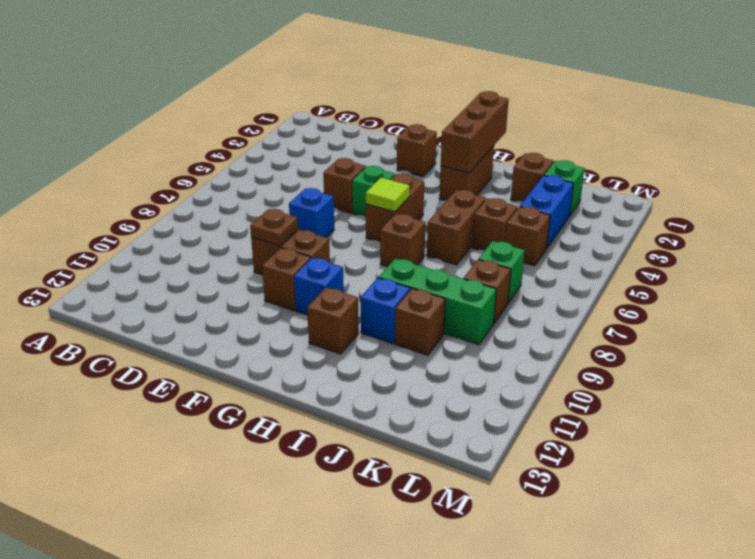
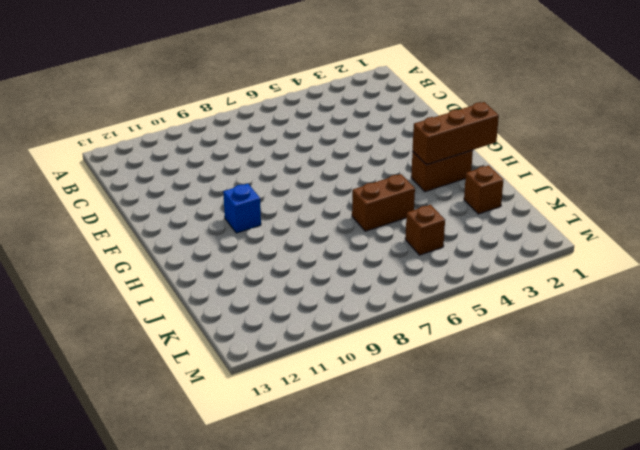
none -> brown 1x1 brick [323,158,366,213]
none -> blue 1x1 brick [289,188,334,238]
none -> brown 1x2 brick [251,229,330,275]

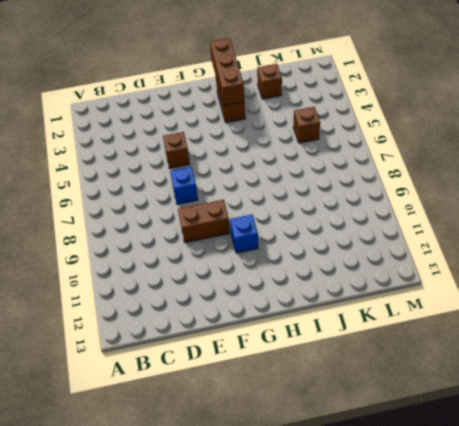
none -> brown 1x1 brick [397,124,437,177]
none -> green 1x1 brick [352,166,395,217]
none -> brown 1x1 brick [262,248,311,310]

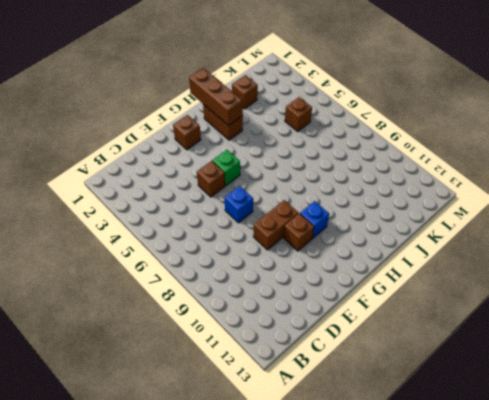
none -> brown 1x2 brick [366,174,424,242]
none -> brown 1x1 brick [380,214,426,267]
none -> brown 1x1 brick [307,287,359,354]

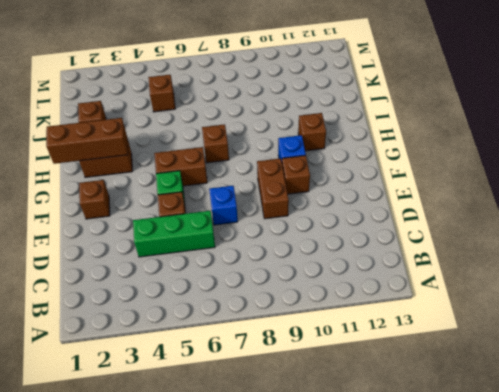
green 1x3 brick [133,211,215,257] -> green 1x3 brick turned to [379,258,496,345]
none -> brown 1x2 brick [427,190,486,265]
none -> blue 1x1 brick [361,278,410,343]
none -> brown 1x1 brick [472,198,518,250]

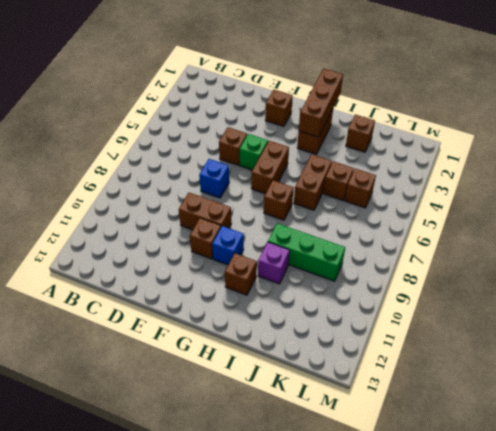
purple 1x1 brick [258,242,290,284] -> blue 1x1 brick [361,278,410,343]
none -> brown 1x1 brick [395,288,445,355]
none -> green 1x1 brick [544,160,585,215]
none -> blue 1x2 brick [520,175,574,248]

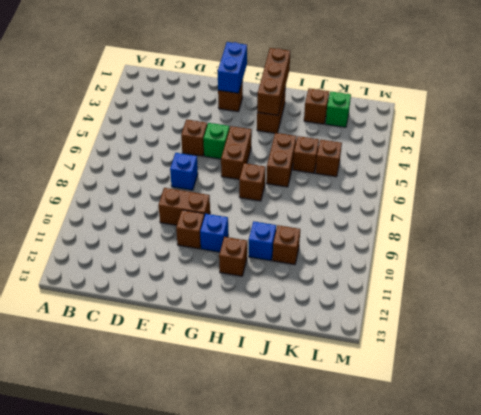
blue 1x2 brick [218,42,247,93] -> blue 1x2 brick moved to [520,175,574,248]
none -> green 1x3 brick [379,258,496,345]
none -> green 1x1 brick [479,241,525,303]
none -> brown 1x1 brick [464,259,511,323]

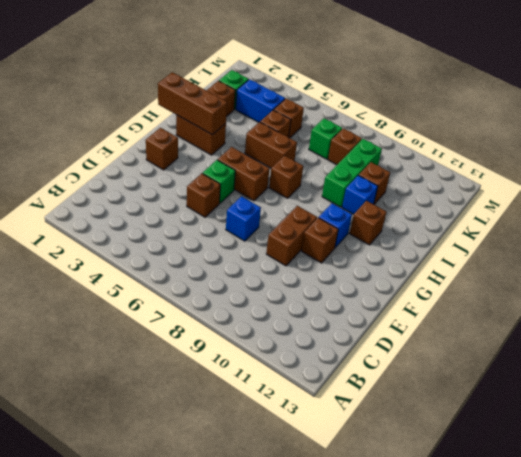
none -> brown 1x1 plate [250,209,298,246]
none -> lime 1x1 tile [366,178,410,212]

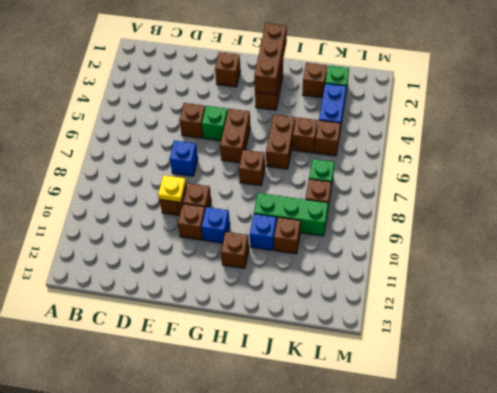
yellow 1x1 plate [158,175,186,202] -> brown 1x1 plate [250,209,298,246]
none -> lime 1x1 tile [366,178,410,212]

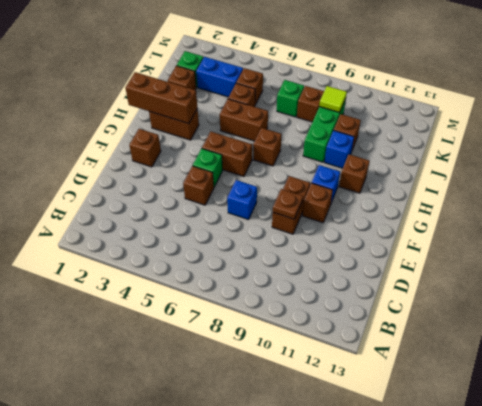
lime 1x1 tile [319,86,347,112] -> lime 1x1 tile moved to [366,178,410,212]

